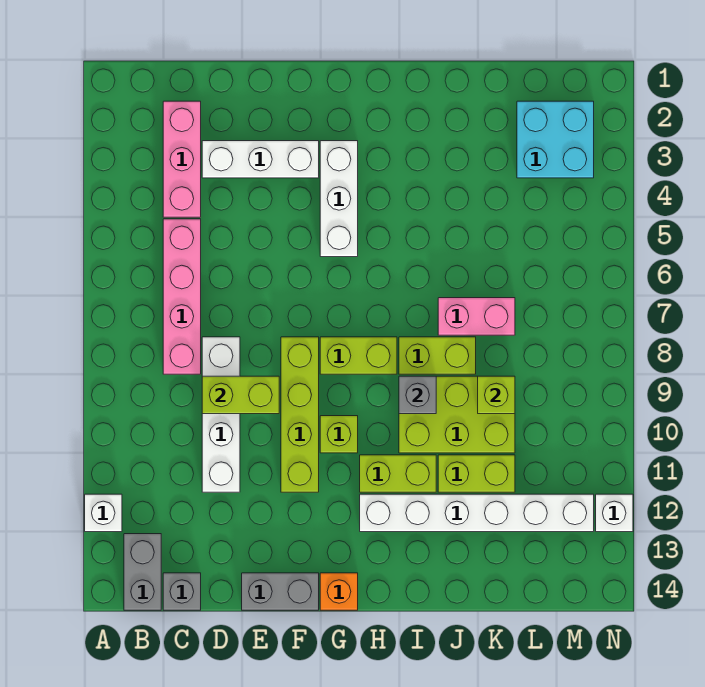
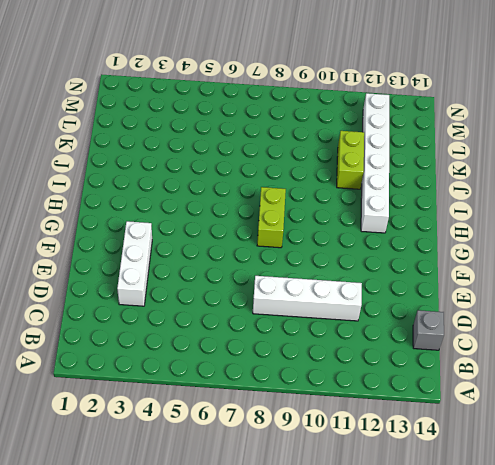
none -> white 1x1 brick [85,494,122,532]
none -> grey 1x2 brick [124,534,161,610]
none -> pink 1x3 brick [163,101,201,217]

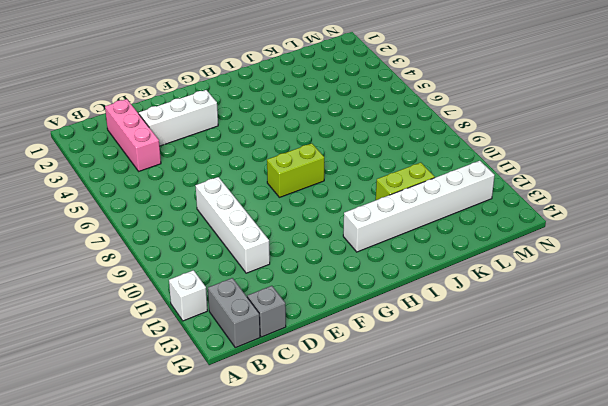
none -> pink 1x4 brick [163,219,201,374]
none -> grey 1x2 brick [242,573,319,610]
none -> lime 1x4 brick [281,337,319,492]

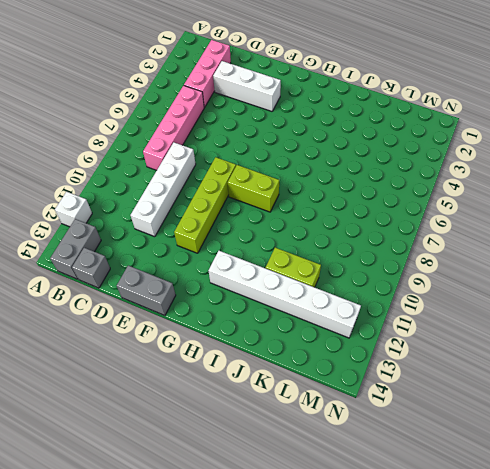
none -> white 1x3 brick [320,141,358,257]
none -> lime 1x1 brick [320,416,358,453]
none -> orange 1x1 brick [320,573,358,610]

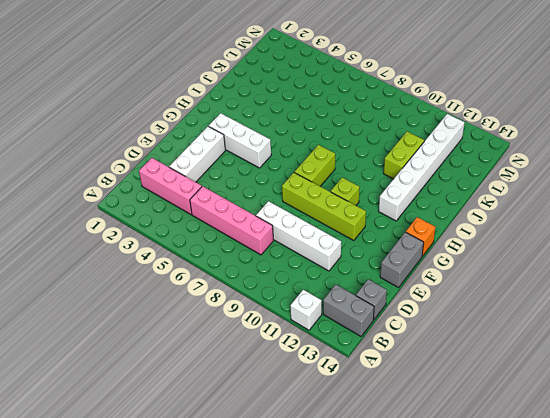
none -> lime 1x2 brick [360,455,436,492]
none -> lime 1x2 brick [399,337,476,374]
none -> lime 2x3 brick [399,376,515,453]

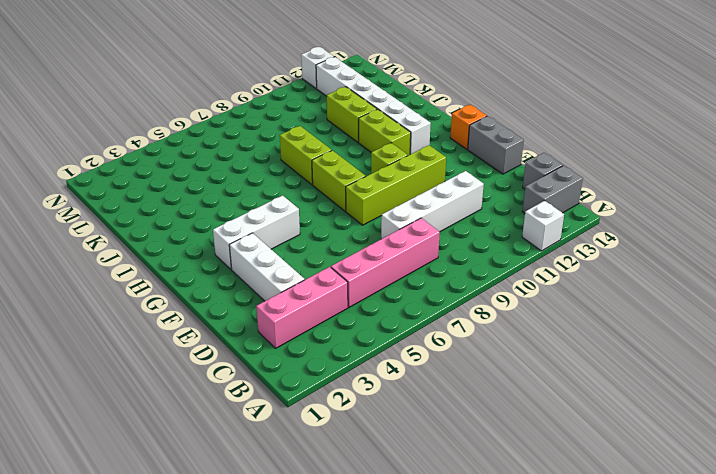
none -> lime 2x3 brick [399,376,515,453]
none -> pink 1x2 brick [438,298,515,335]
none -> cyan 2x2 brick [517,101,594,178]

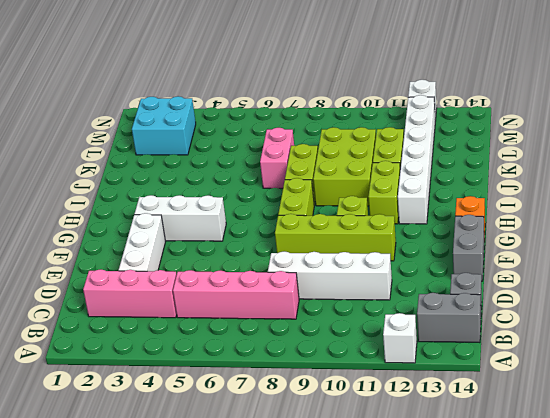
none -> lime 1x2 brick [202,376,279,414]
none -> grey 1x1 brick [399,376,436,414]
none -> lime 1x1 brick [478,376,515,414]

